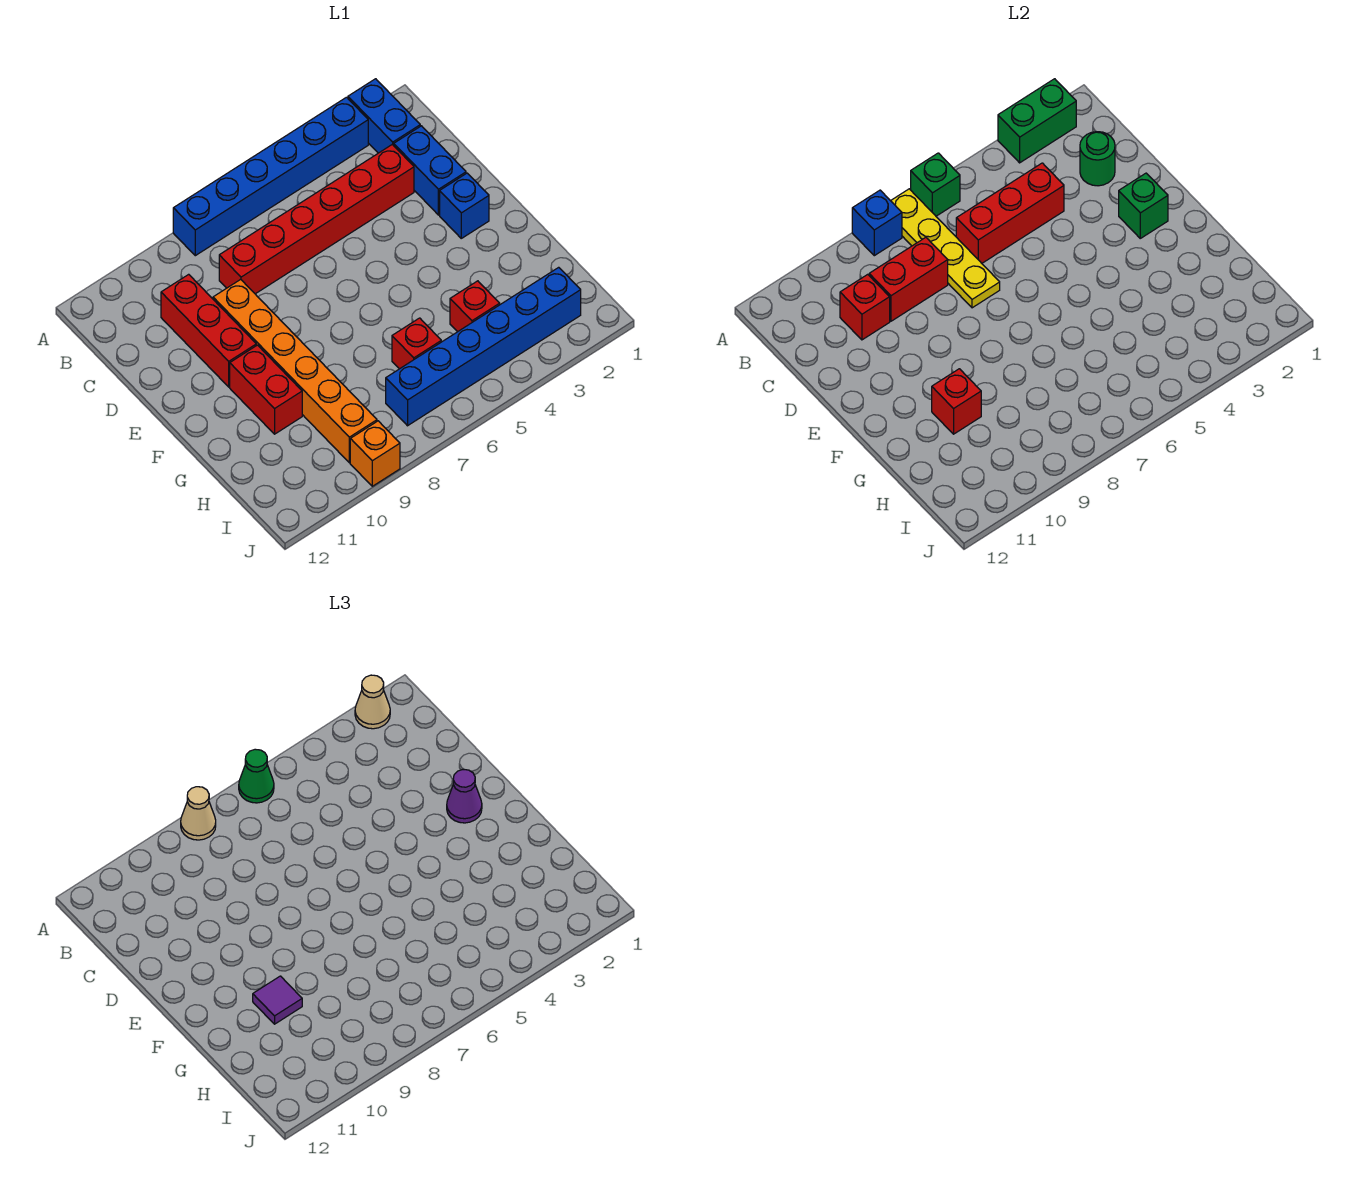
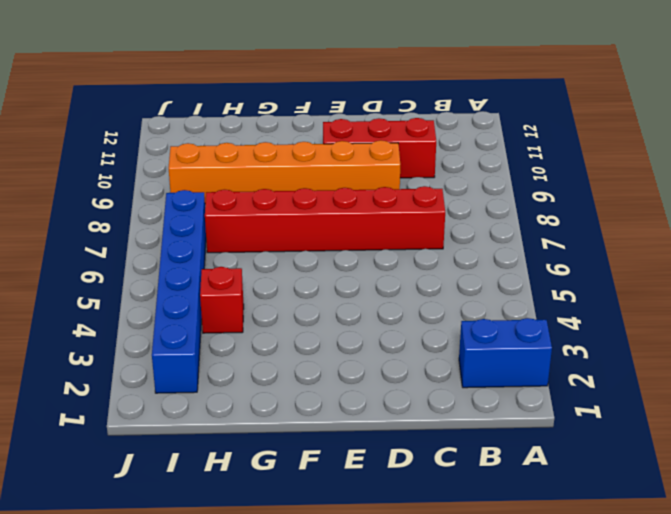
red 1x6 brick [205,186,445,253] -> red 1x6 brick turned to [219,144,414,294]
none -> blue 1x6 brick [173,97,368,256]
none -> blue 1x2 brick [394,126,466,215]
none -> blue 1x1 brick [440,173,489,238]

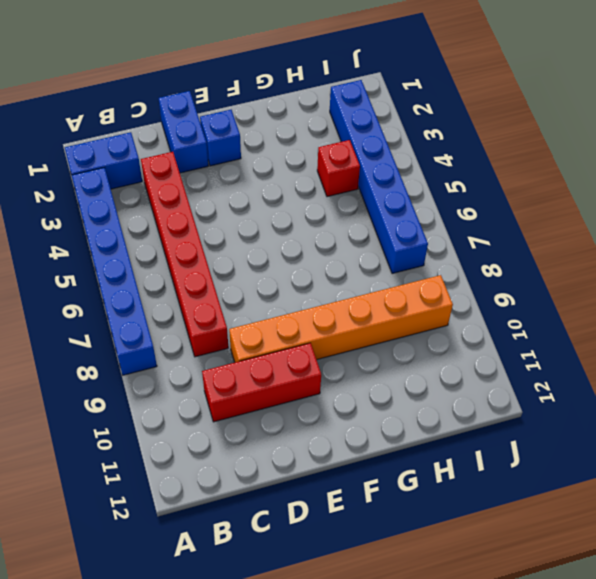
blue 1x2 brick [159,91,208,173] -> blue 1x2 brick turned to [394,126,466,215]
none -> red 1x2 brick [230,345,302,434]
none -> red 1x1 brick [392,318,441,369]
none -> orange 1x1 brick [350,421,400,486]

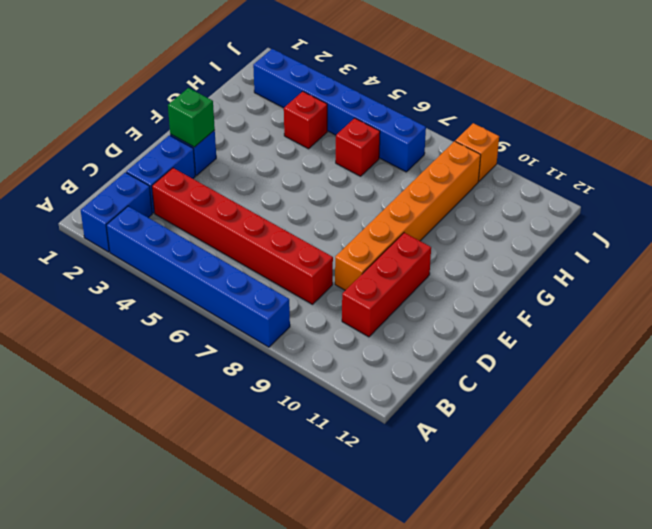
none -> red 1x2 brick [230,345,302,434]
none -> green 1x2 brick [998,79,1076,163]
none -> green 1x1 brick [911,153,960,216]

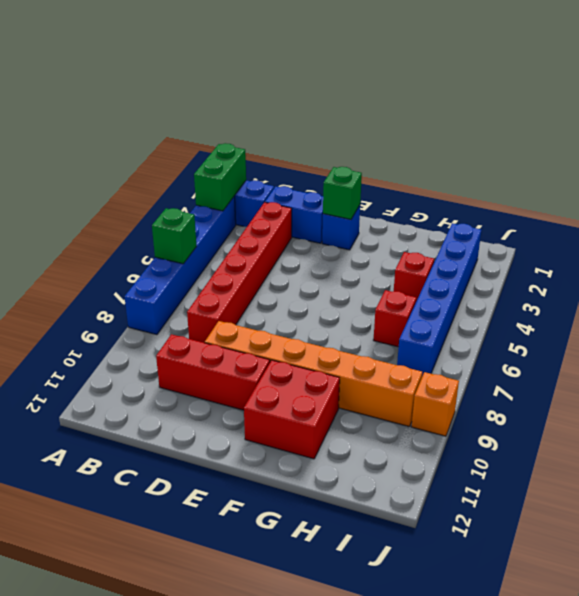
red 2x2 brick [244,360,340,459] -> red 1x2 brick [230,345,302,434]
none -> yellow 1x4 plate [891,189,1000,308]
none -> blue 1x1 brick [852,190,902,256]
none -> green 1x1 round brick [1080,132,1115,186]

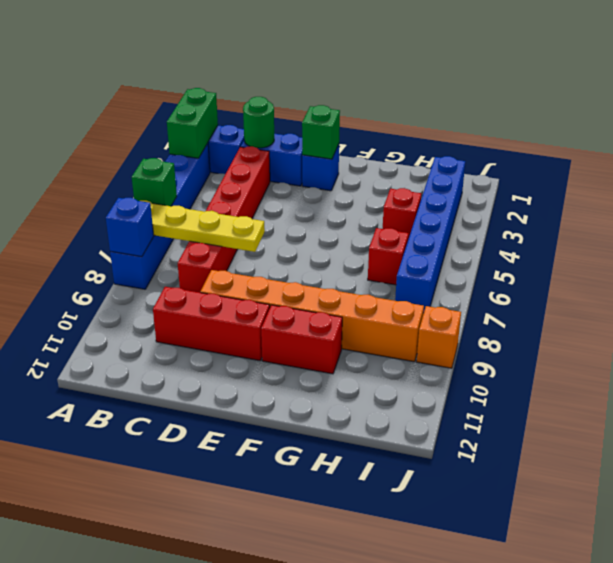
none -> red 1x3 brick [956,163,1064,263]
none -> red 1x2 brick [869,237,948,321]
none -> red 1x1 brick [840,274,890,340]

